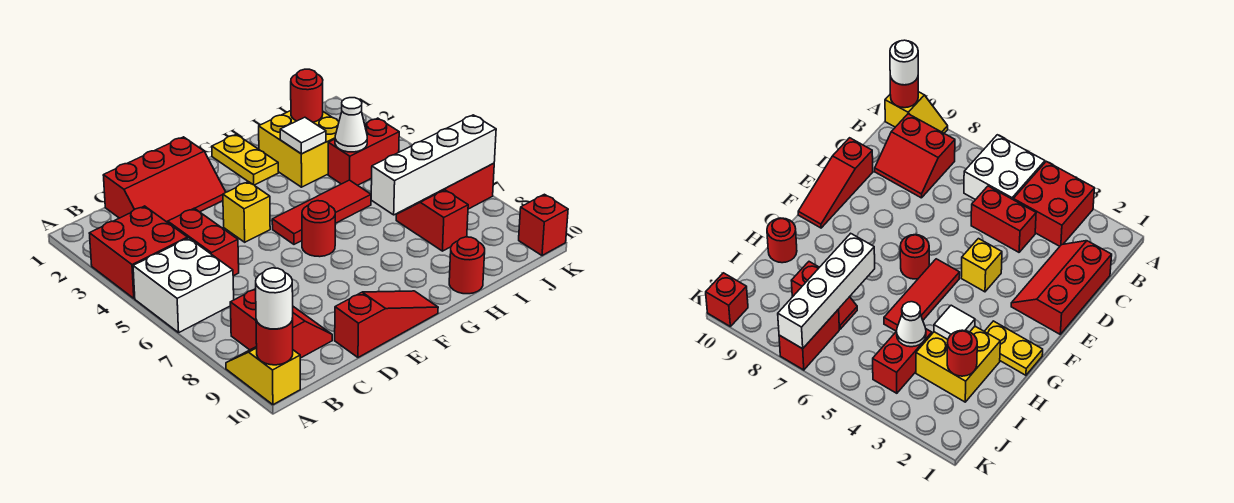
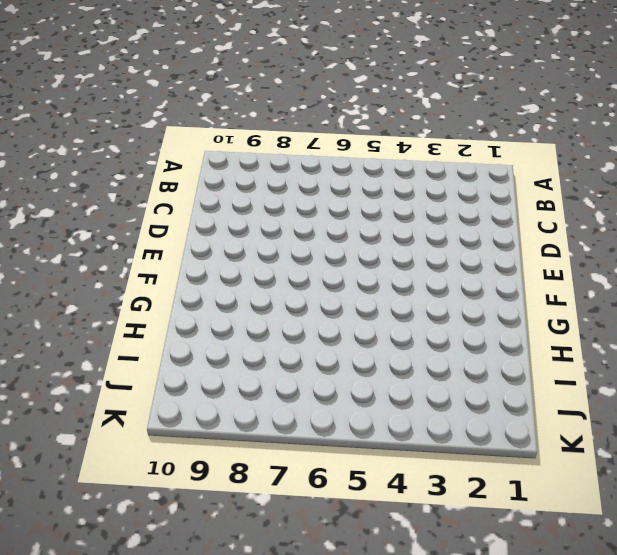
none -> red 2x2 brick [89,206,188,298]
none -> white 2x2 brick [133,238,234,333]
none -> yellow 1x2 slope [226,347,300,405]

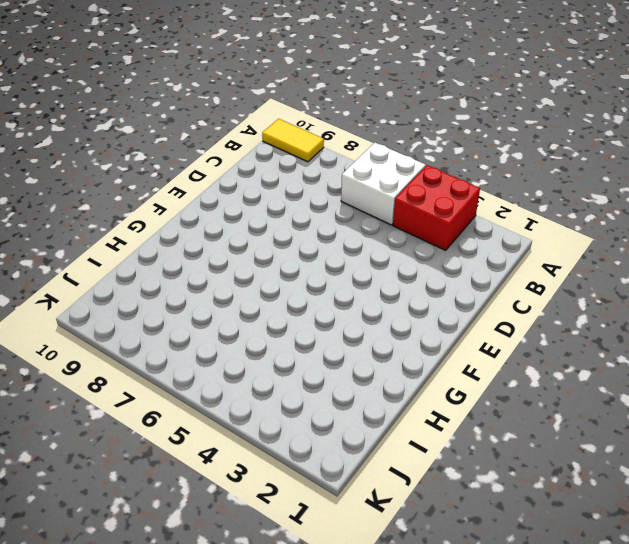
yellow 1x2 tile [262,119,324,162] -> yellow 1x2 slope [226,347,300,405]
none -> red 2x2 slope [230,289,332,358]
none -> red 2x3 slope [103,137,226,223]
none -> red 1x2 brick [168,208,239,276]

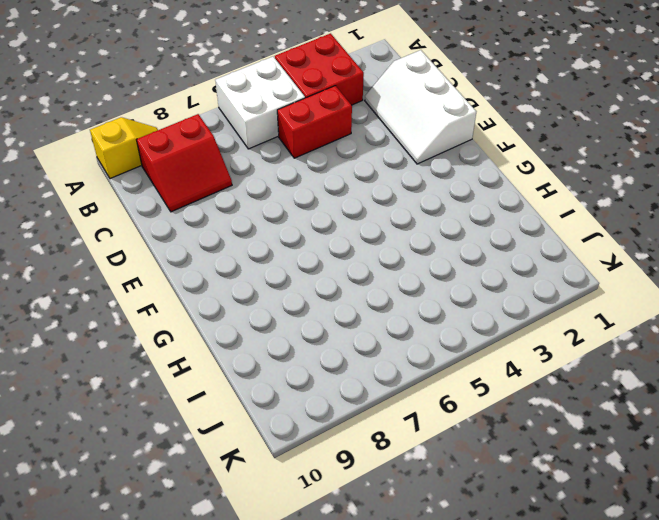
white 2x3 slope [365,50,476,164] -> red 2x3 slope [103,137,226,223]
none -> red 1x3 slope [335,291,438,357]
none -> yellow 1x1 brick [223,182,270,242]
none -> red 1x3 tile [272,180,371,244]

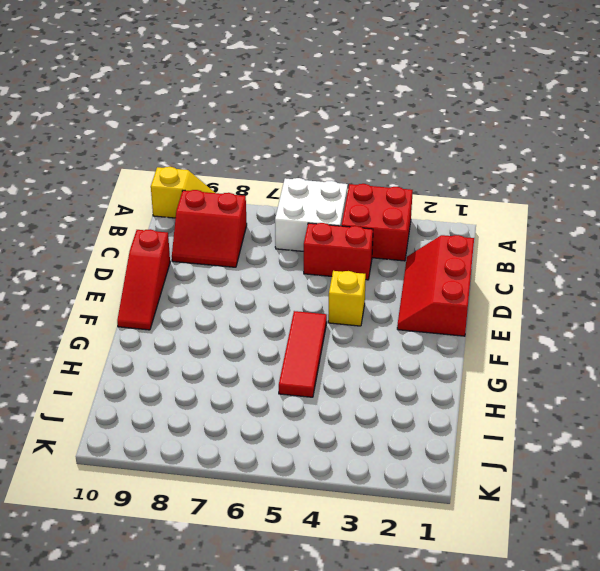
none -> red 1x1 round brick [302,201,335,257]
none -> yellow 1x2 plate [212,134,278,185]
none -> yellow 2x2 brick [259,111,339,187]

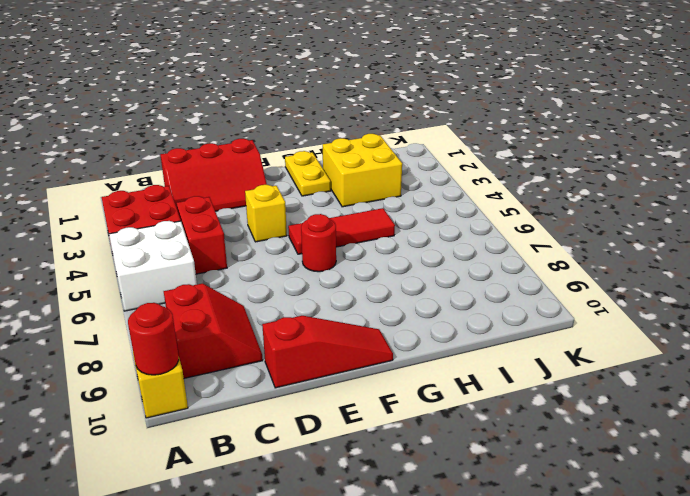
none -> red 1x1 round brick [449,237,485,294]
none -> red 1x2 brick [328,118,399,185]
none -> red 1x2 slope [396,190,468,251]

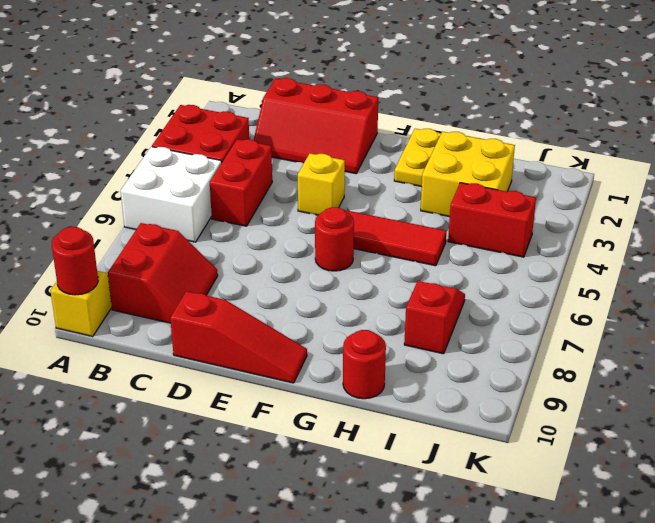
none -> red 1x2 brick [422,163,494,209]
none -> red 1x1 brick [519,194,568,256]
none -> white 1x1 tile [280,117,326,154]

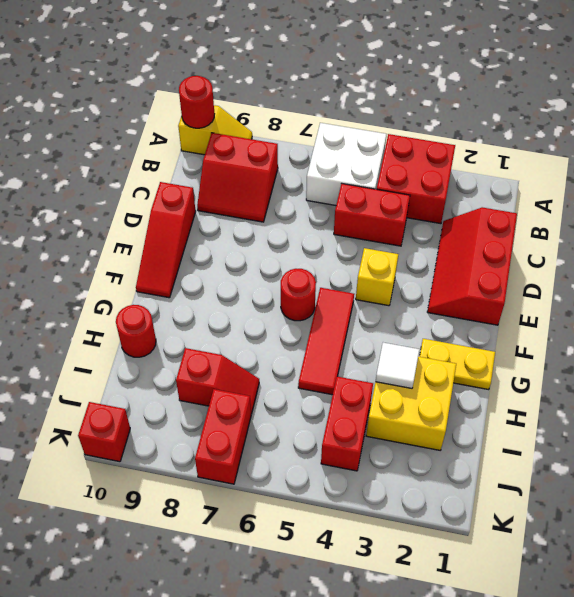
none -> white 1x4 brick [371,115,496,215]
none -> red 1x1 round brick [291,69,323,122]
none -> white 1x1 cone [335,98,367,152]

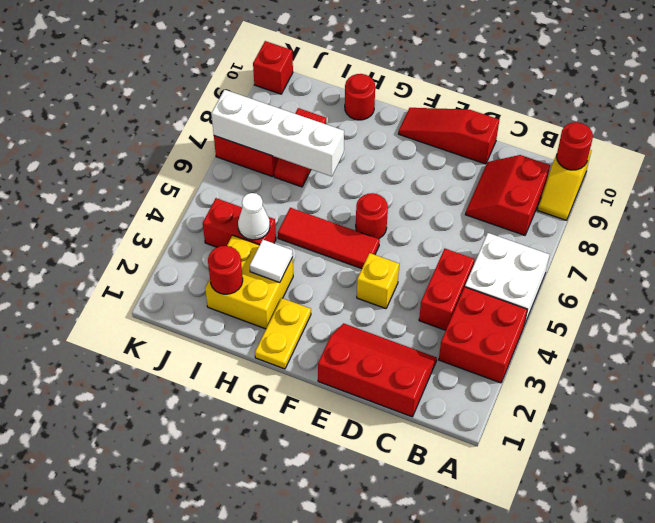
none -> white 1x1 round brick [256,268,293,329]

